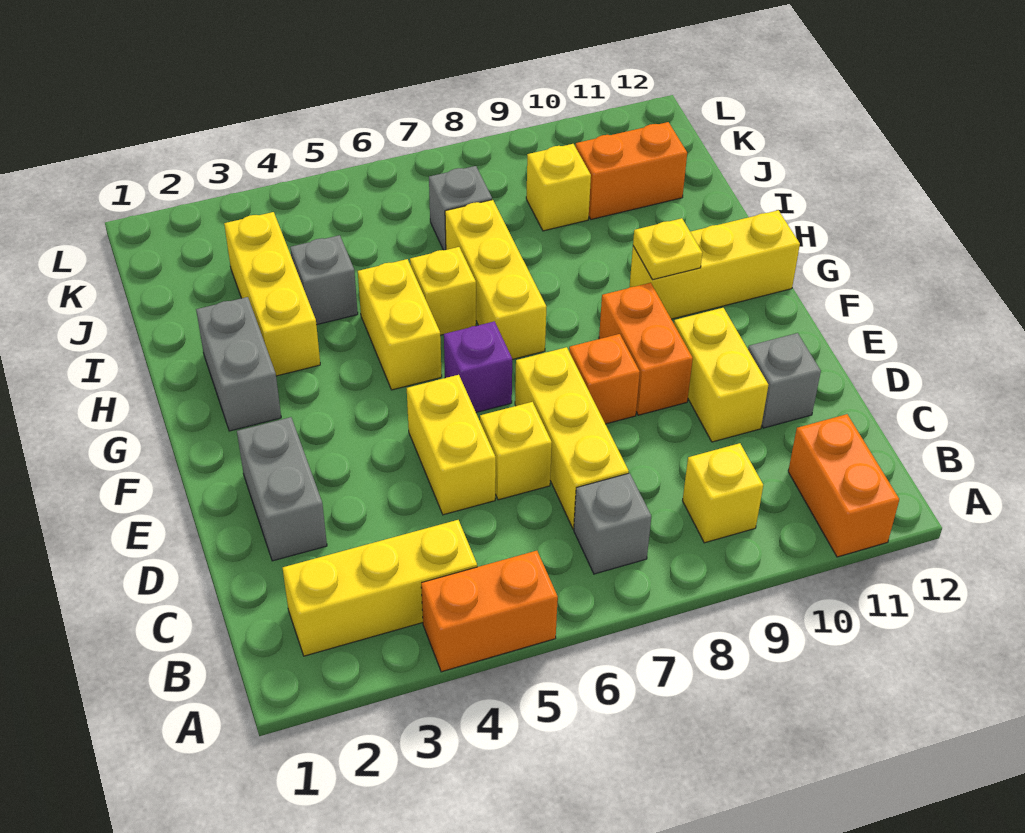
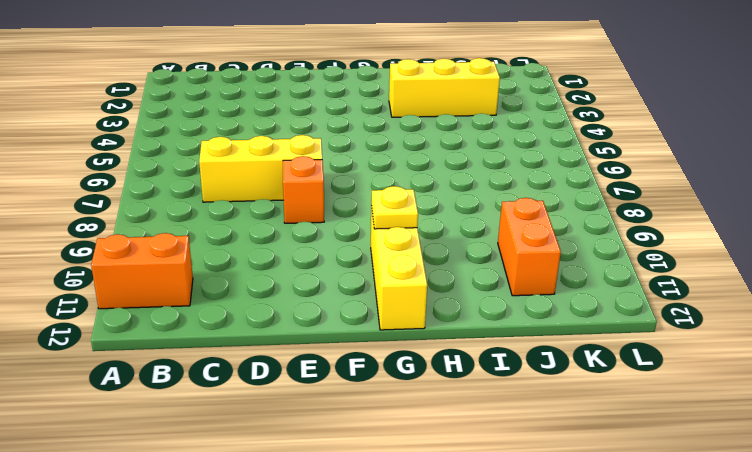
none -> orange 1x2 brick [421,551,558,672]
none -> yellow 1x3 brick [283,520,477,656]
none -> grey 1x1 brick [574,473,651,574]

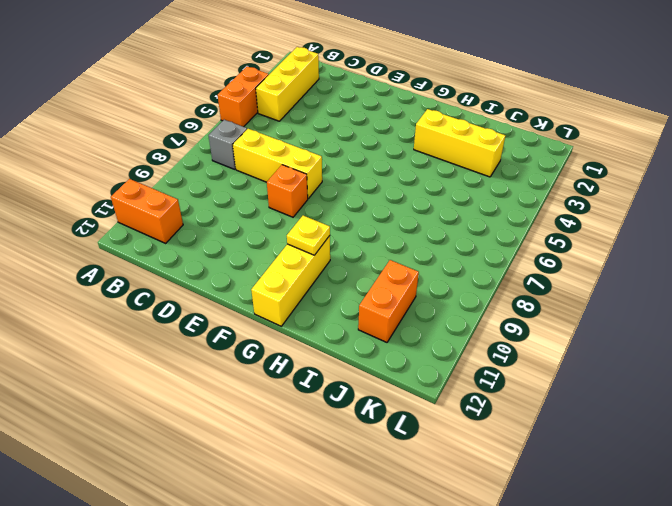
none -> yellow 1x1 brick [683,443,763,543]
none -> grey 1x2 brick [237,417,327,561]
none -> yellow 1x2 brick [407,375,496,515]

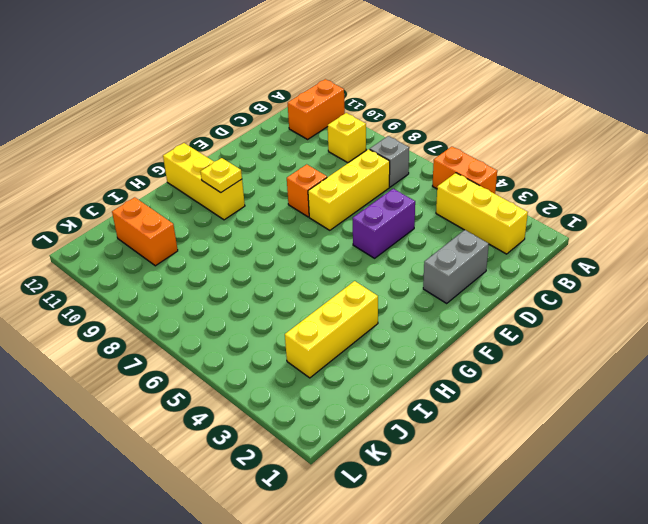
purple 1x2 brick [353,189,415,258] -> yellow 1x2 brick [407,375,496,515]
none -> yellow 1x1 brick [480,402,552,500]
none -> yellow 1x2 brick [674,308,768,442]
none -> grey 1x1 brick [748,333,821,428]

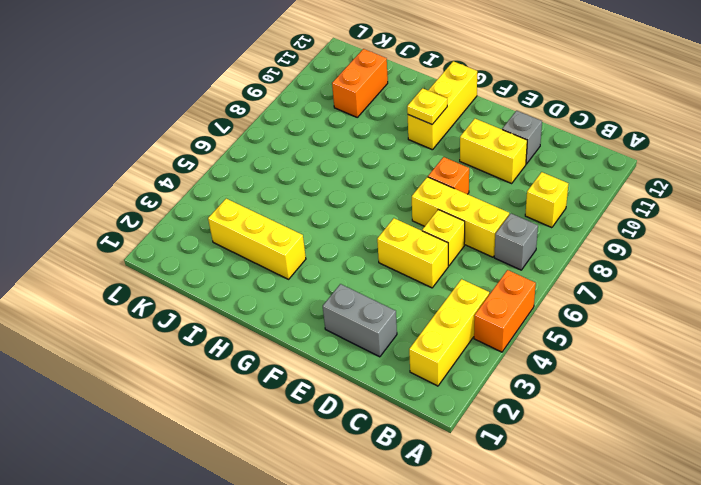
none -> orange 1x2 brick [788,414,899,557]
none -> orange 1x2 brick [599,283,693,415]
none -> purple 1x1 brick [444,321,512,412]

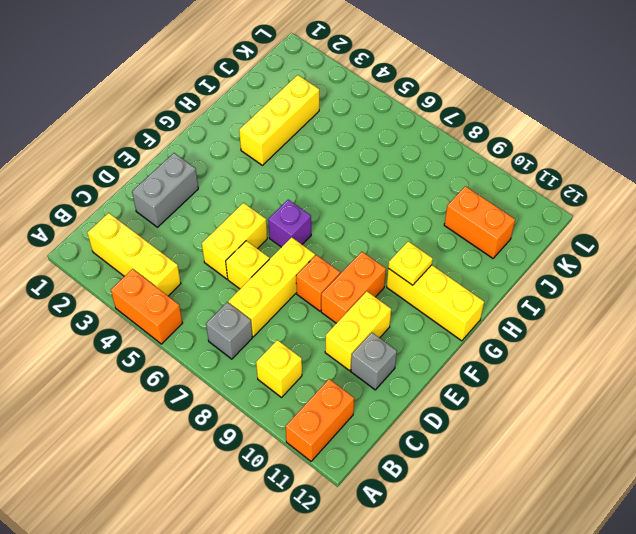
none -> grey 1x2 brick [196,297,281,431]
none -> yellow 1x2 brick [358,259,442,390]
none -> yellow 1x3 brick [445,200,546,359]

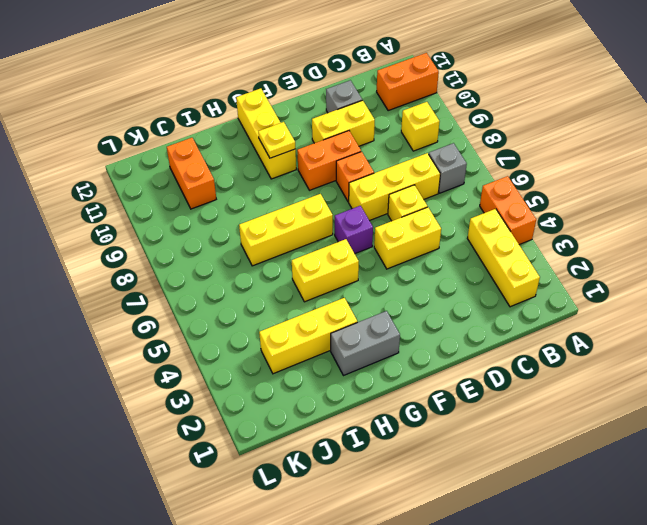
none -> grey 1x2 brick [237,417,327,561]
none -> yellow 1x1 brick [410,247,476,335]
none -> grey 1x1 brick [290,235,358,325]

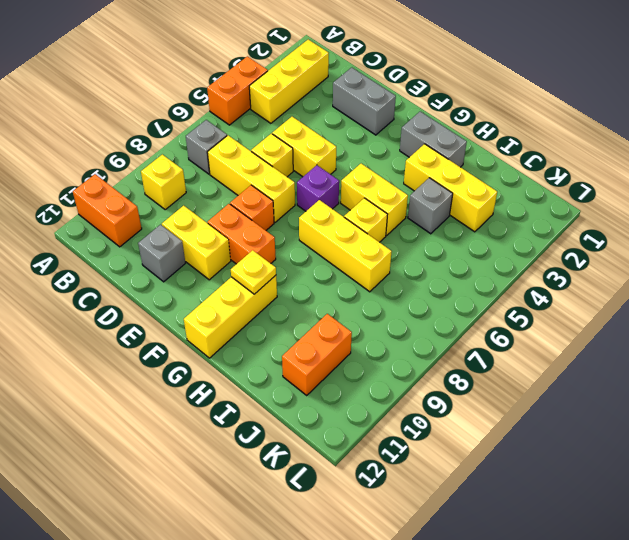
none -> grey 1x1 brick [429,166,492,250]
none -> yellow 1x1 brick [526,144,591,231]

